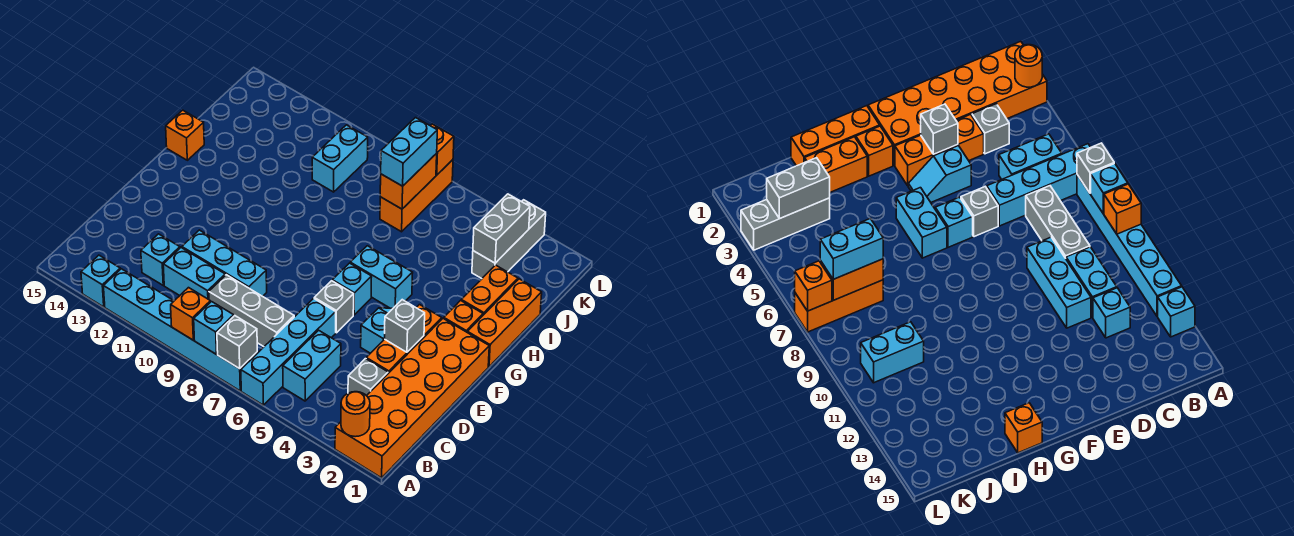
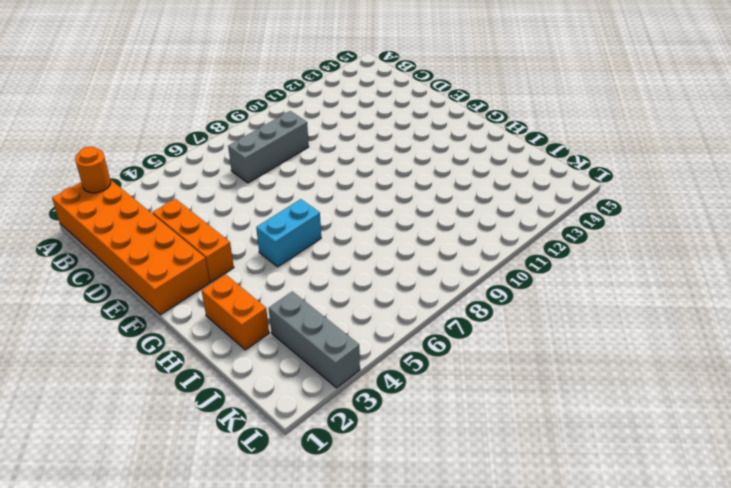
none -> cyan 1x4 brick [241,298,336,405]
none -> cyan 1x6 brick [104,269,257,391]
none -> cyan 1x1 brick [81,255,120,307]
none -> cyan 1x2 brick [283,330,341,401]

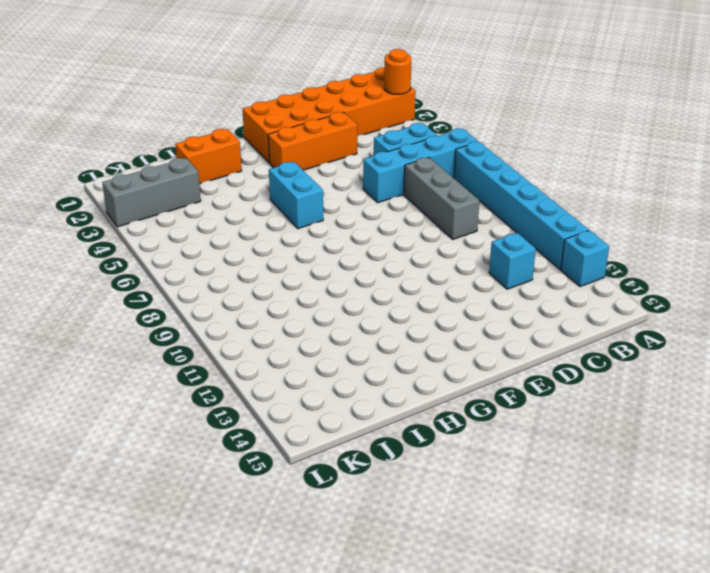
none -> grey 1x1 brick [348,359,388,396]
none -> cyan 1x2 brick [163,248,225,300]
none -> cyan 1x3 brick [182,230,267,296]
none -> cyan 1x2 slope [361,308,393,353]

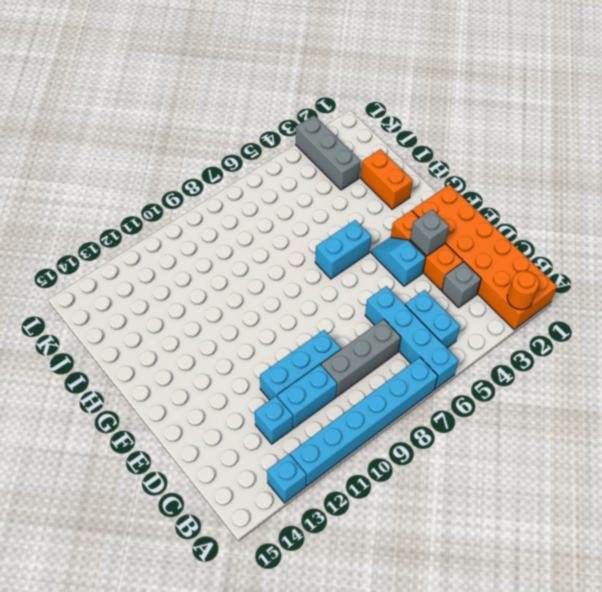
none -> grey 1x1 brick [314,281,354,333]
none -> cyan 1x1 brick [332,263,372,315]
none -> orange 1x3 brick [467,279,542,367]
none -> orange 1x1 brick [444,300,483,332]

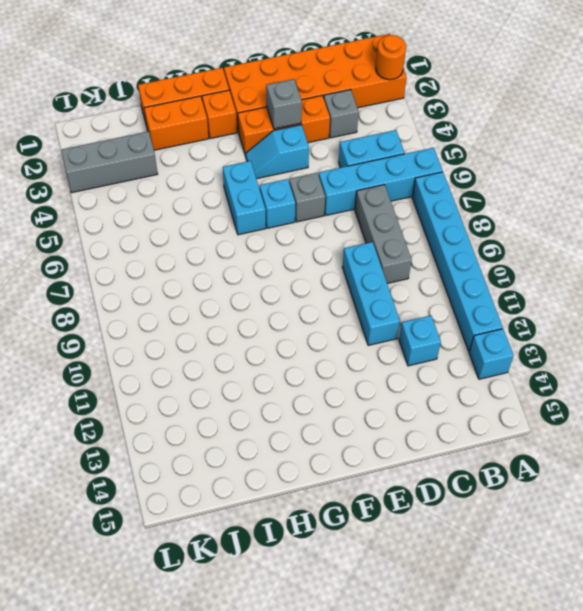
none -> cyan 1x2 brick [163,248,225,300]
none -> orange 1x1 brick [166,110,204,160]
none -> orange 1x3 brick [380,160,453,232]
none -> cyan 1x2 brick [312,125,368,192]

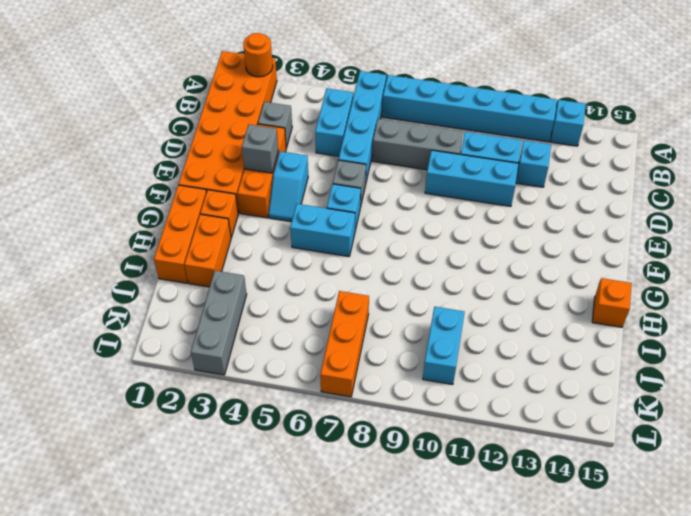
none -> grey 1x1 brick [217,316,257,369]
none -> cyan 1x1 brick [194,302,234,355]
none -> orange 1x1 brick [171,288,210,340]
none -> grey 1x2 brick [473,194,530,263]

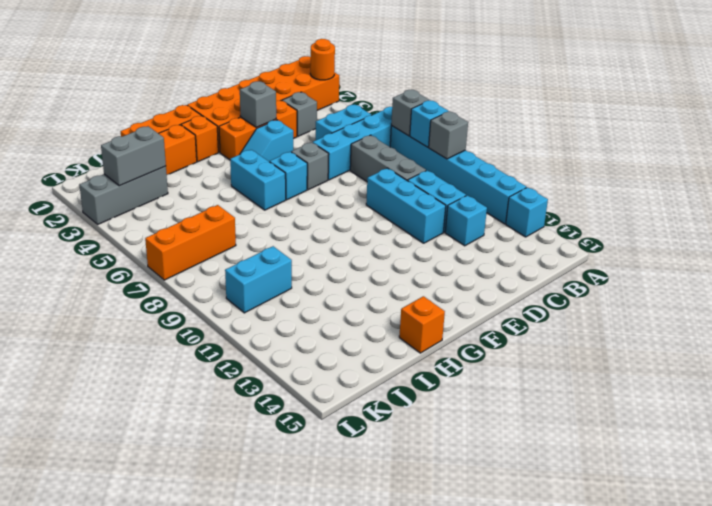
grey 1x1 brick [429,111,468,159] -> orange 1x1 brick [171,288,210,340]
none -> orange 1x2 brick [380,153,437,209]
none -> orange 1x1 brick [430,124,454,175]
none -> cyan 1x2 brick [381,118,437,186]

